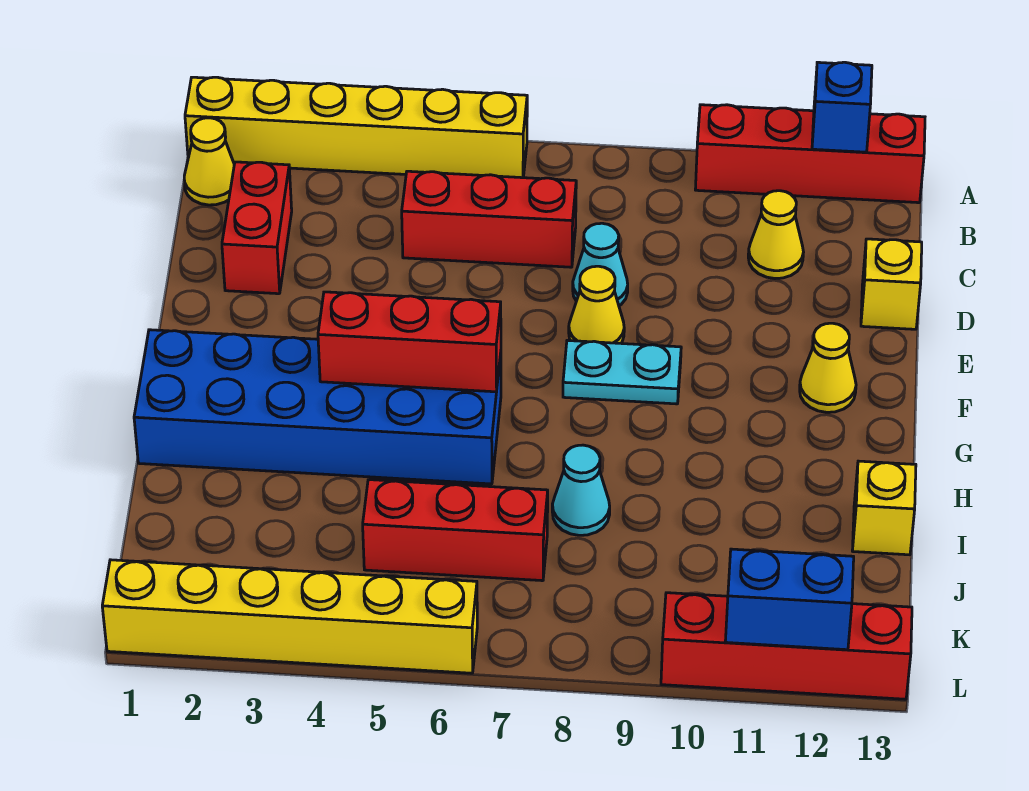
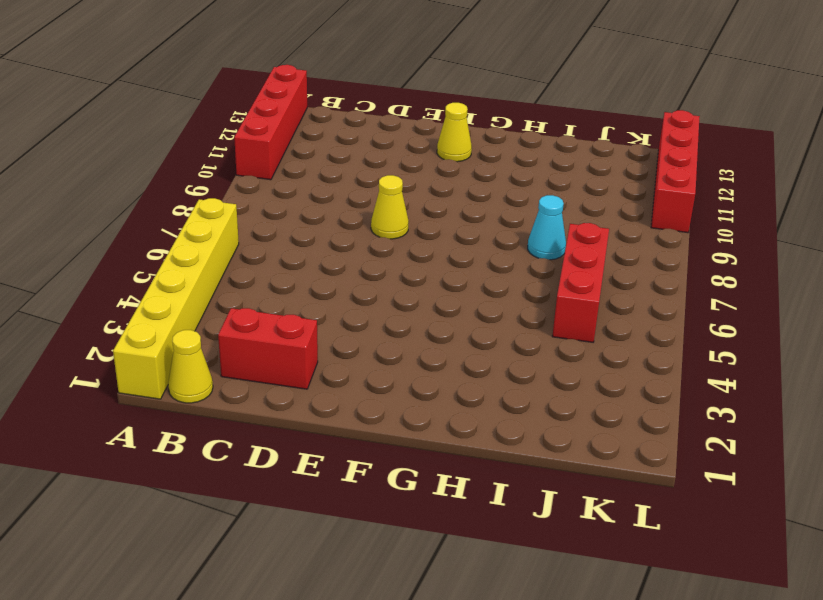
none -> red 1x3 brick [402,171,576,267]
none -> yellow 1x1 cone [748,191,803,279]
none -> cyan 1x1 cone [573,223,628,306]

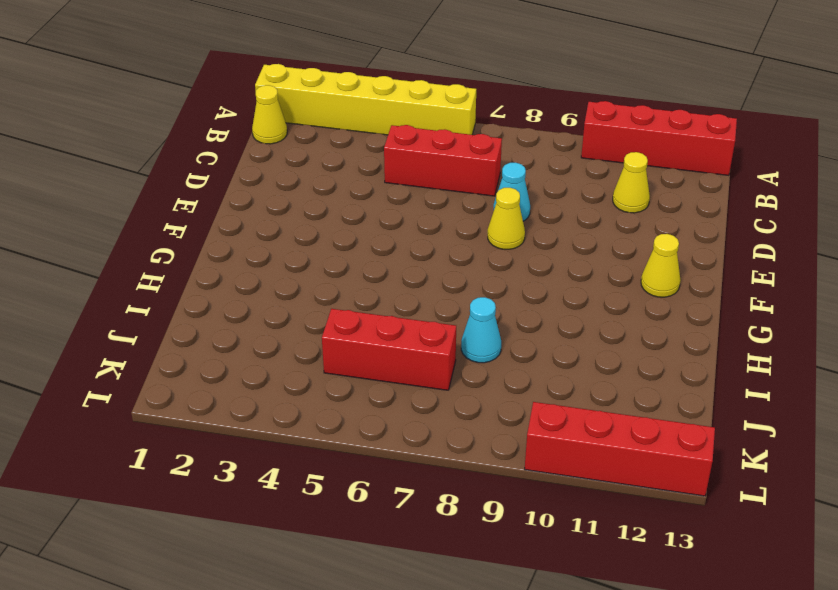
none -> red 1x2 brick [222,162,292,294]
none -> yellow 1x1 brick [861,239,922,329]
none -> cyan 1x2 plate [563,340,681,404]

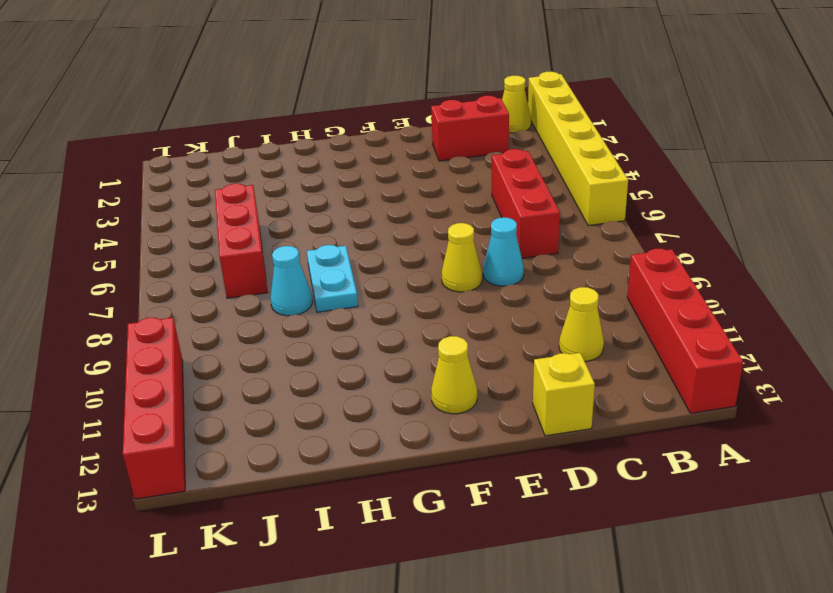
cyan 1x2 plate [307,245,358,312] -> cyan 1x2 plate moved to [563,340,681,404]
none -> blue 2x6 brick [134,330,501,484]
none -> yellow 1x1 brick [852,461,916,555]
none -> yellow 1x6 brick [102,560,477,673]

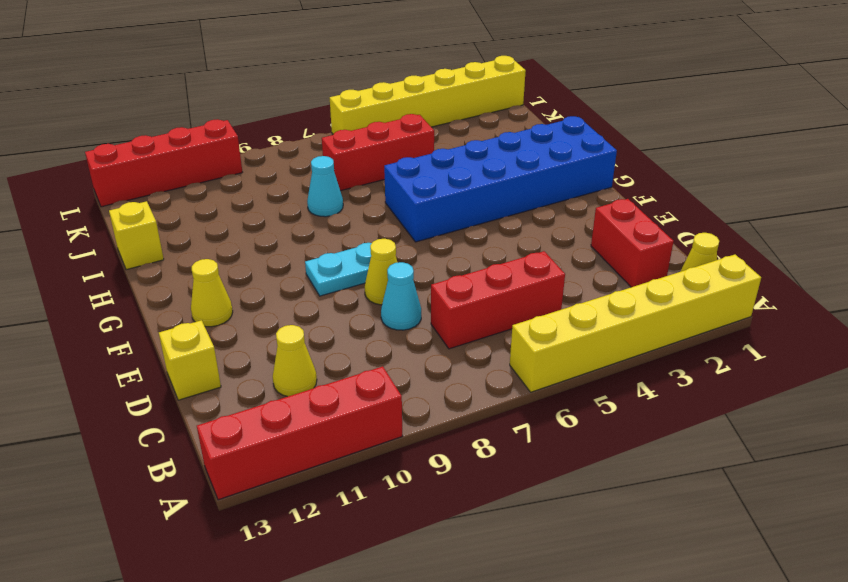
none -> blue 1x1 brick [812,62,872,152]
none -> red 1x3 brick [318,292,501,392]
none -> blue 1x2 brick [725,549,854,650]

